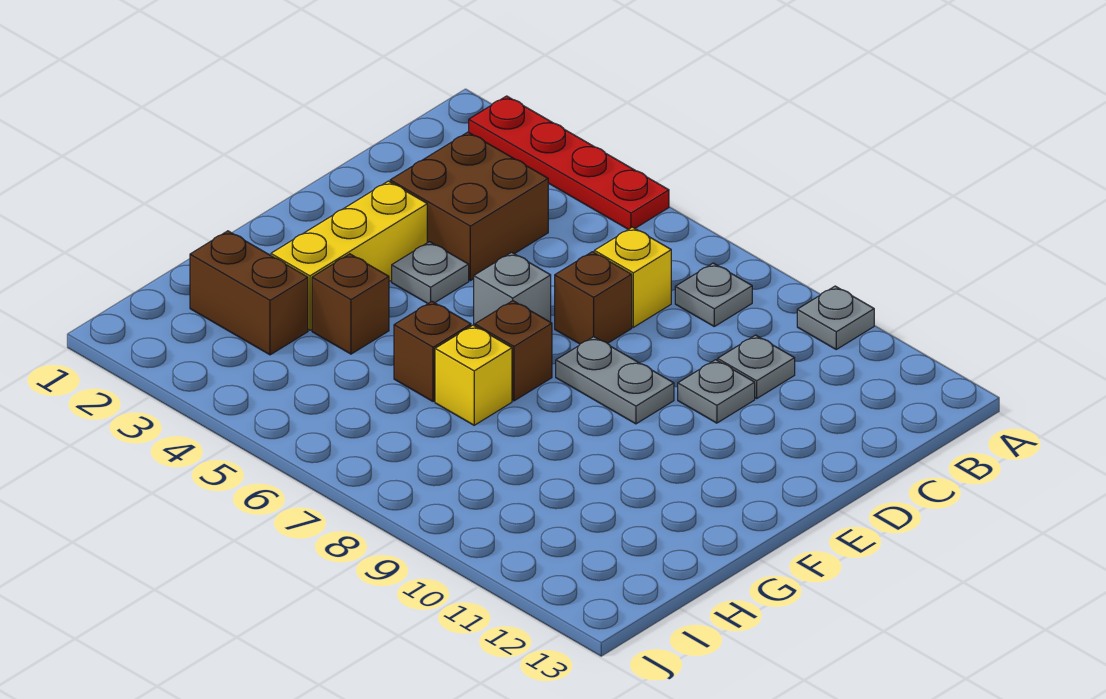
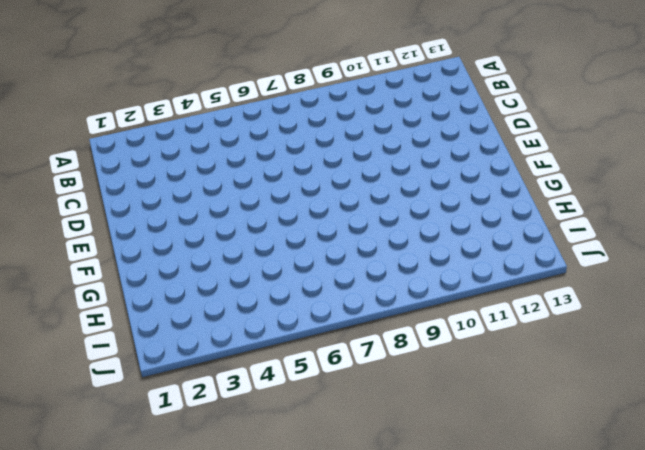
none -> red 1x4 plate [469,96,669,229]
none -> grey 1x1 plate [797,286,874,349]
none -> grey 1x1 plate [675,263,752,326]

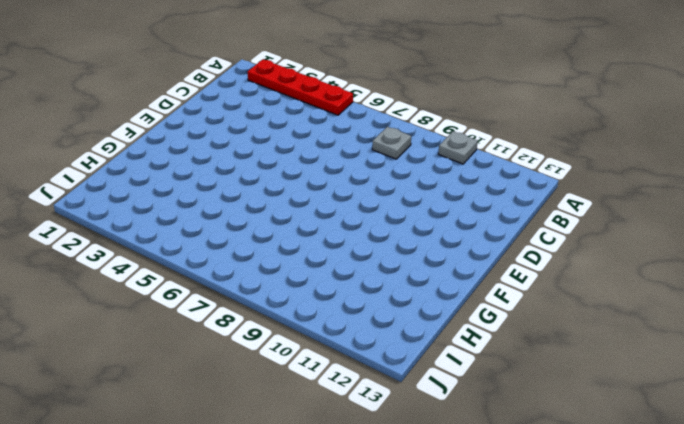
none -> brown 2x2 brick [390,132,548,281]
none -> yellow 1x1 brick [594,227,671,327]
none -> grey 1x1 plate [718,335,795,398]

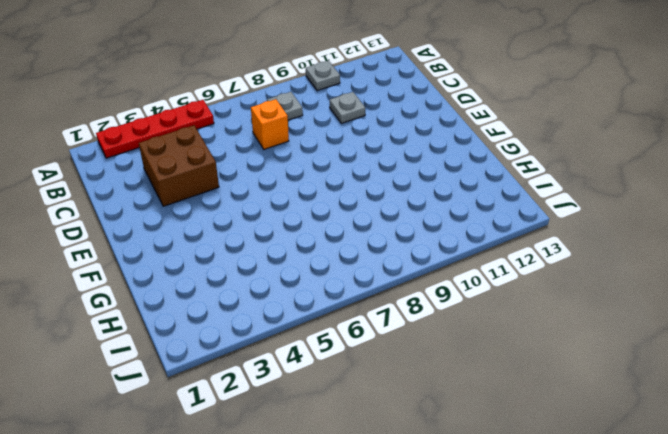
orange 1x1 brick [251,99,289,149] -> yellow 1x1 brick [594,227,671,327]
none -> brown 1x1 brick [555,252,632,344]
none -> grey 1x1 plate [678,360,755,423]
none -> yellow 1x3 brick [271,181,427,330]

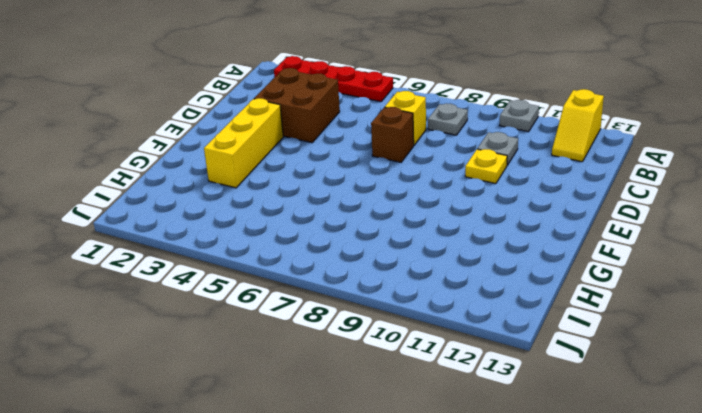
yellow 1x2 slope [552,89,604,162] -> none
yellow 1x1 plate [465,149,507,184] -> grey 1x1 plate [678,360,755,423]
none -> grey 1x1 plate [392,242,469,303]
none -> grey 1x1 brick [474,252,551,326]
none -> grey 1x2 plate [556,337,674,424]

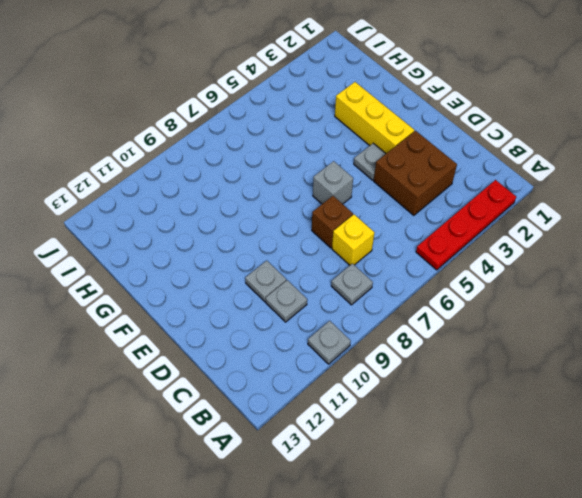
none -> grey 1x2 plate [556,337,674,424]
none -> brown 1x1 brick [475,301,552,401]
none -> brown 1x1 brick [312,254,389,354]

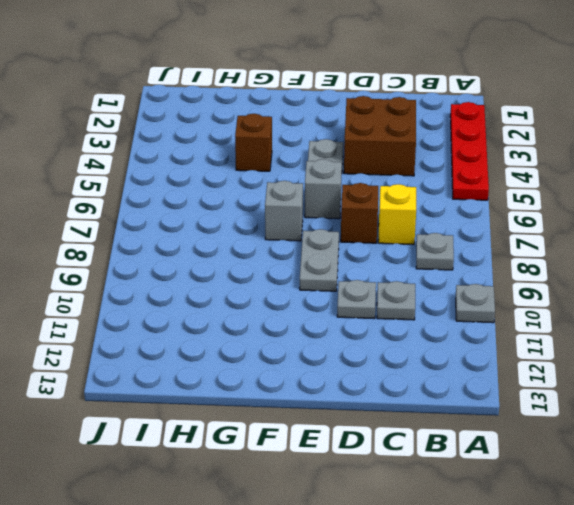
grey 1x1 brick [265,181,303,241] -> brown 1x1 brick [475,301,552,401]
none -> yellow 1x3 brick [271,181,427,330]
none -> brown 1x1 brick [394,302,471,402]
none -> yellow 1x1 brick [435,325,512,425]

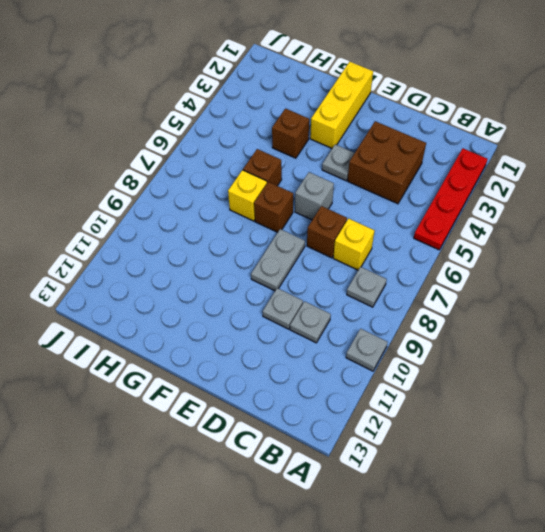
yellow 1x3 brick [310,62,373,148] -> yellow 1x3 brick turned to [271,181,427,330]
none -> brown 1x2 brick [190,231,308,355]

